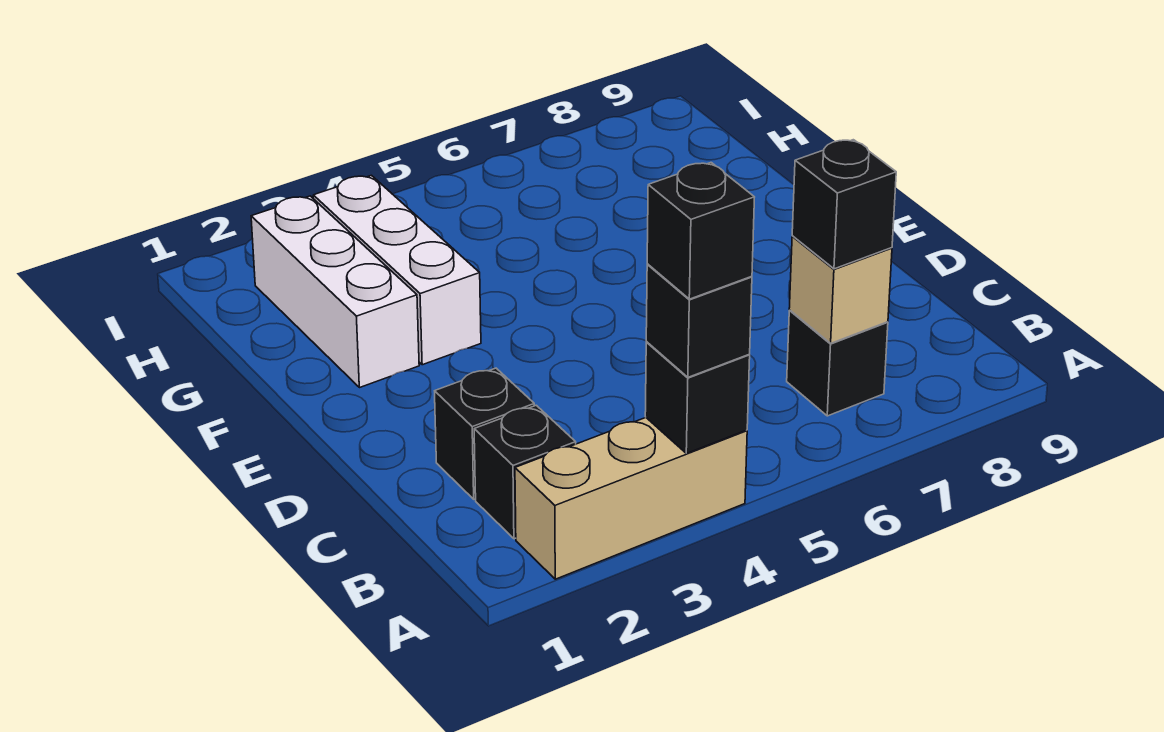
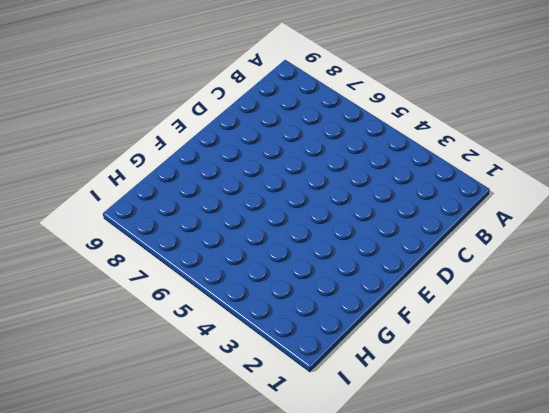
none -> tan 1x3 brick [515,418,747,579]
none -> black 1x1 brick [474,405,576,539]

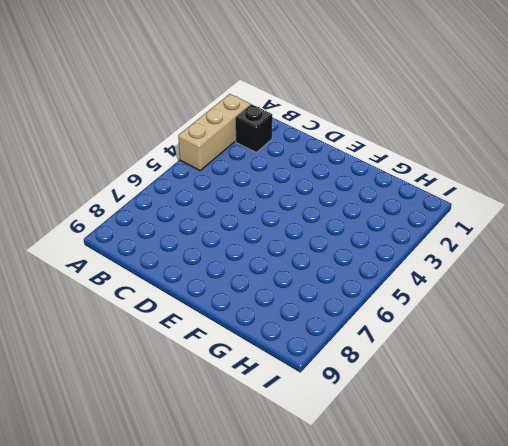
none -> black 1x1 brick [787,311,888,416]
none -> black 1x1 brick [435,368,534,499]

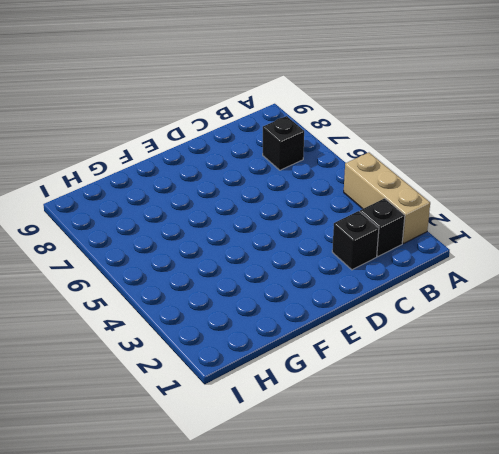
none -> white 1x3 brick [251,196,419,388]
none -> white 1x3 brick [313,175,481,365]

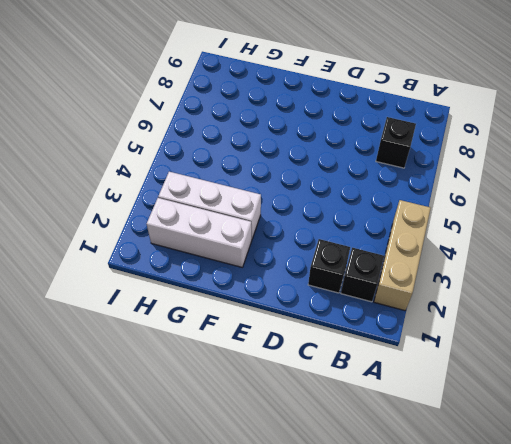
none -> black 1x1 brick [645,342,750,453]
none -> tan 1x1 brick [789,237,892,343]

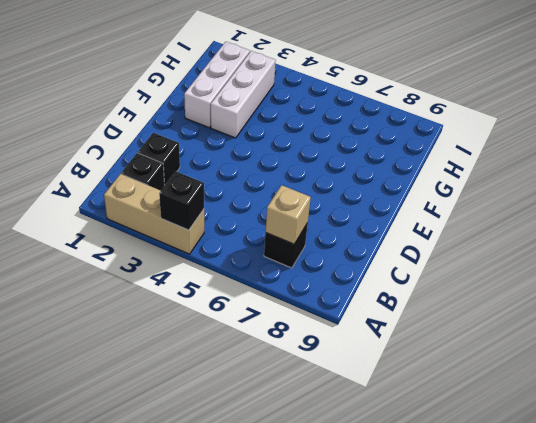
none -> black 1x1 brick [646,265,752,377]
none -> black 1x1 brick [792,140,896,269]

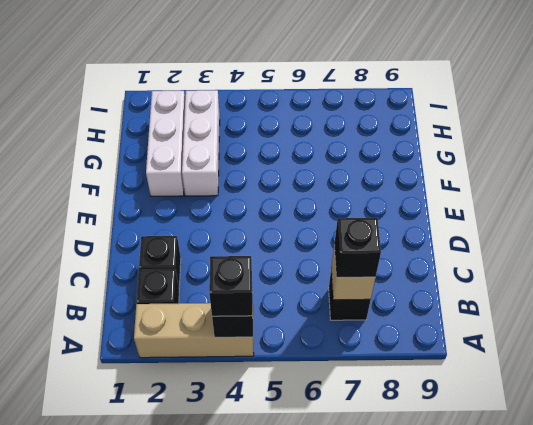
none -> black 1x1 brick [647,163,754,299]

